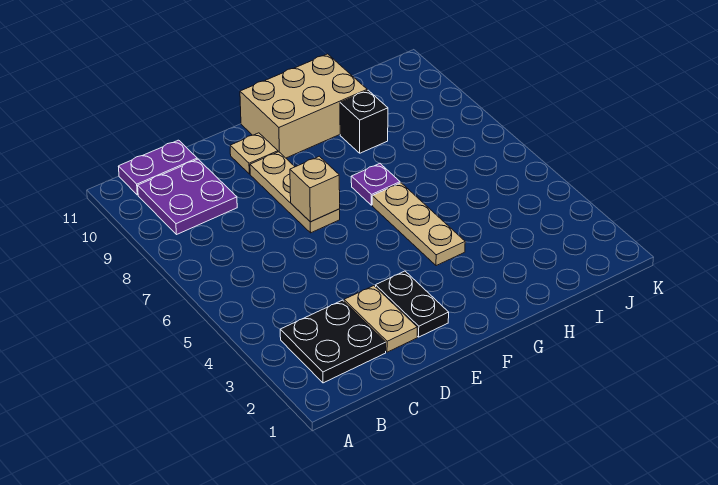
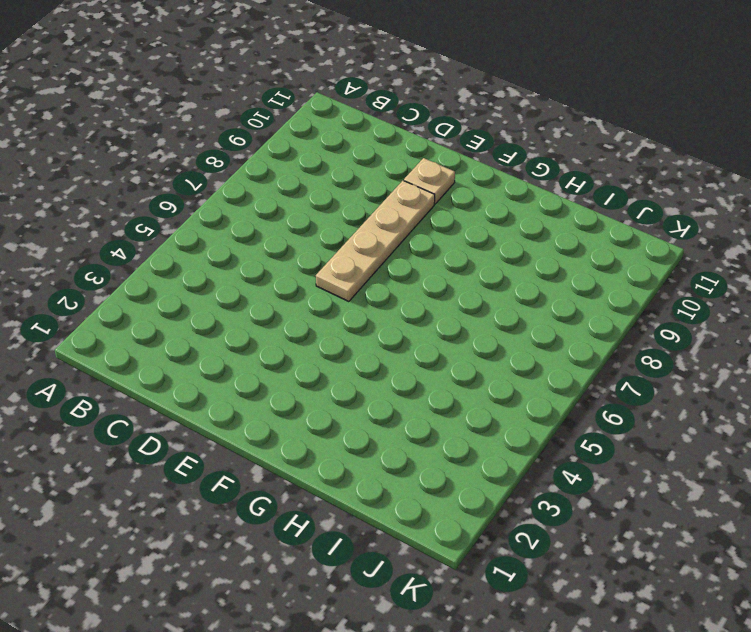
tan 1x4 plate [316,181,435,302] -> tan 1x3 plate [250,152,340,233]
none -> black 2x2 plate [280,300,386,383]
none -> purple 2x2 plate [138,159,237,235]
none -> purple 1x2 plate [118,140,197,195]

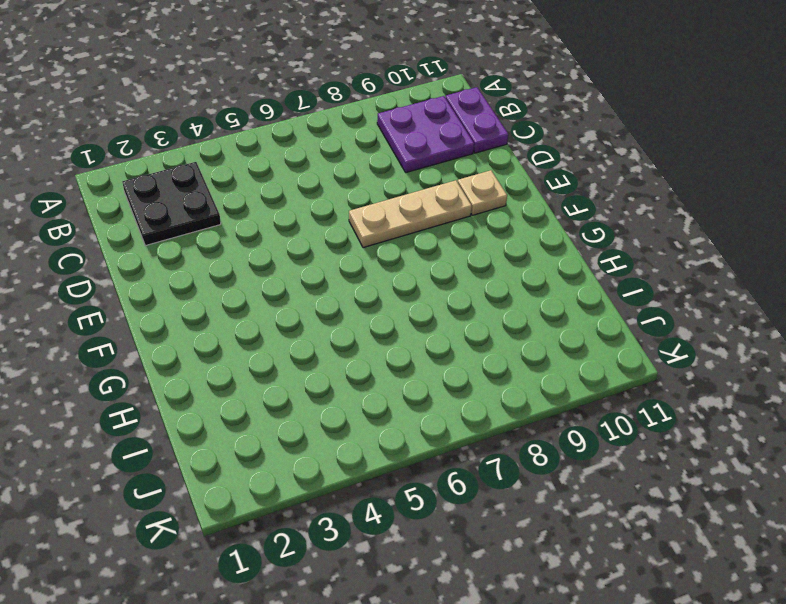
none -> tan 1x2 plate [344,286,417,352]
none -> black 1x2 plate [376,271,449,337]
none -> tan 2x3 brick [240,54,367,158]

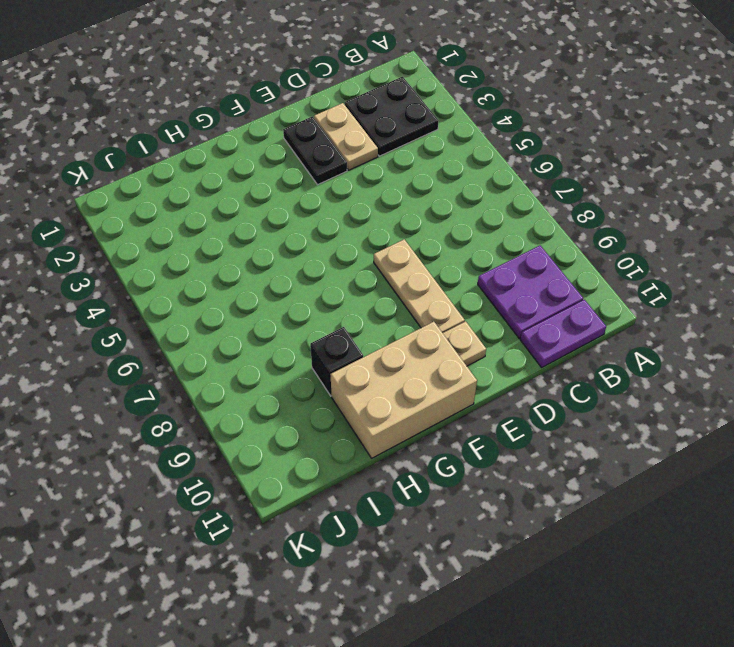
none -> tan 1x3 plate [372,183,465,266]
none -> purple 1x1 plate [351,163,400,205]
none -> tan 1x1 brick [290,156,340,222]

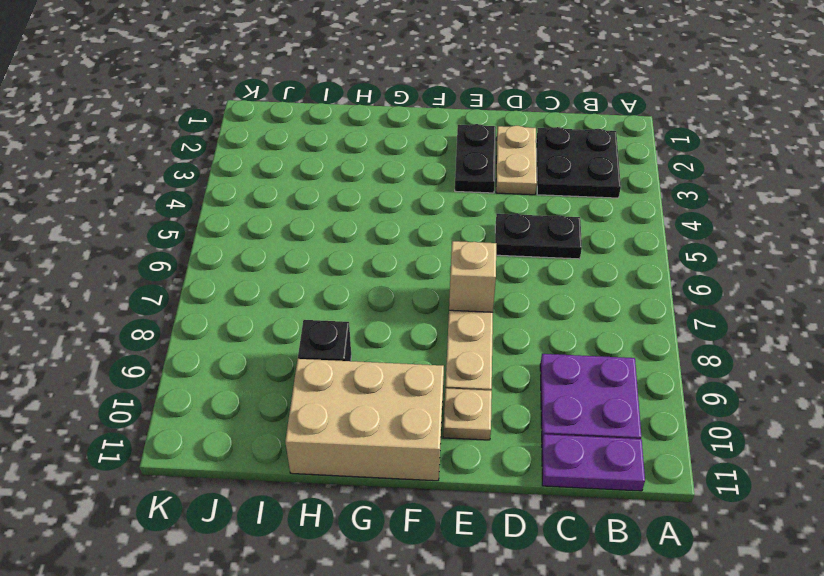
black 1x2 plate [495,214,582,259] -> none
none -> tan 1x3 plate [372,183,465,266]
none -> purple 1x1 plate [351,163,400,205]

